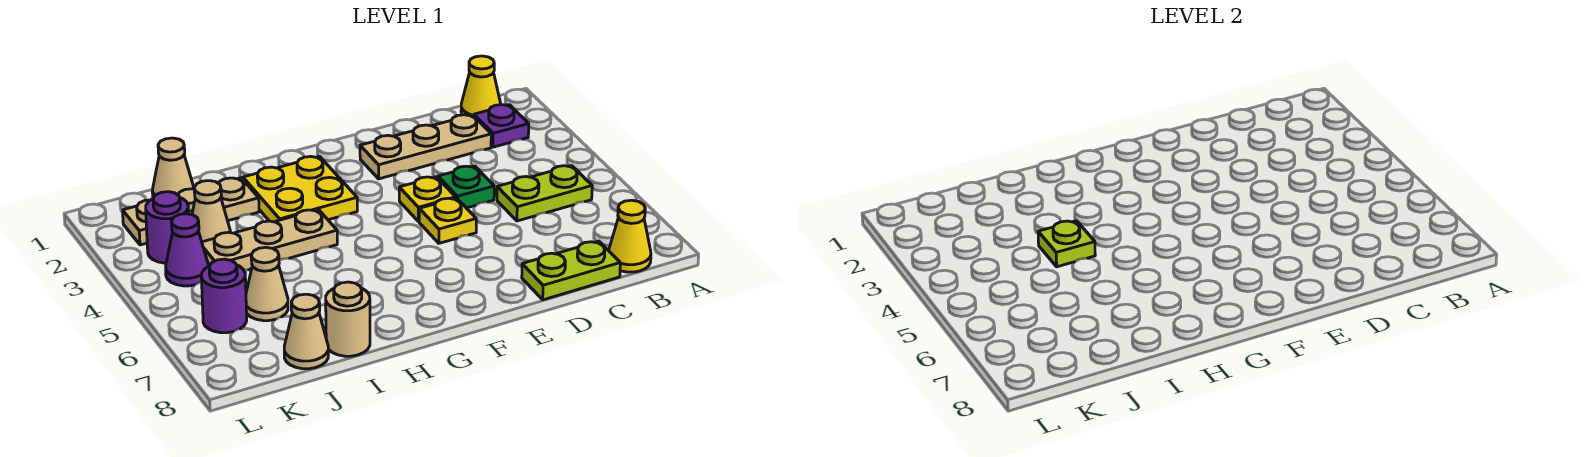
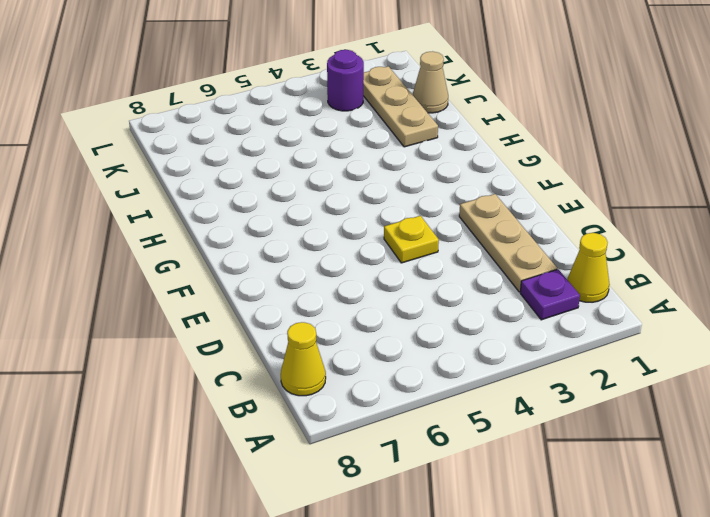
none -> lime 1x2 plate [497,166,592,221]
none -> lime 1x2 plate [522,241,620,300]
none -> green 1x1 plate [438,166,494,208]

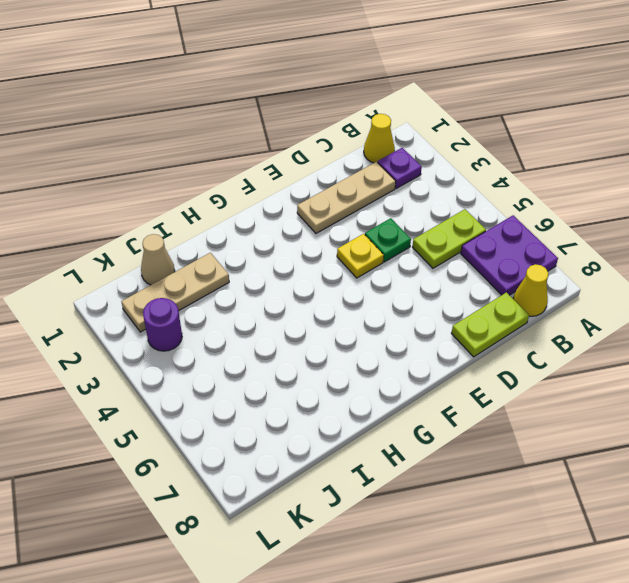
purple 2x2 plate [461,215,558,295] -> none
none -> yellow 1x1 plate [419,198,476,243]
none -> yellow 2x2 plate [243,156,357,222]
none -> tan 1x3 plate [202,210,337,270]

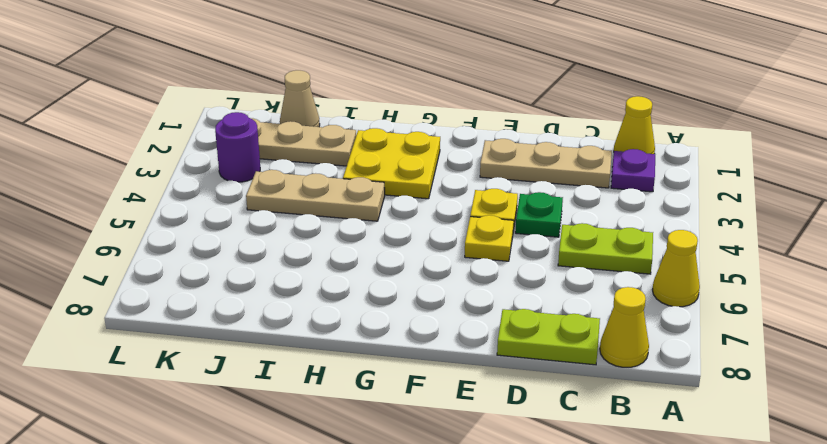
yellow 1x1 cone [652,230,700,307] -> none
none -> tan 1x1 round brick [326,282,370,356]
none -> tan 1x1 cone [192,181,230,242]
none -> tan 1x1 cone [246,247,288,321]

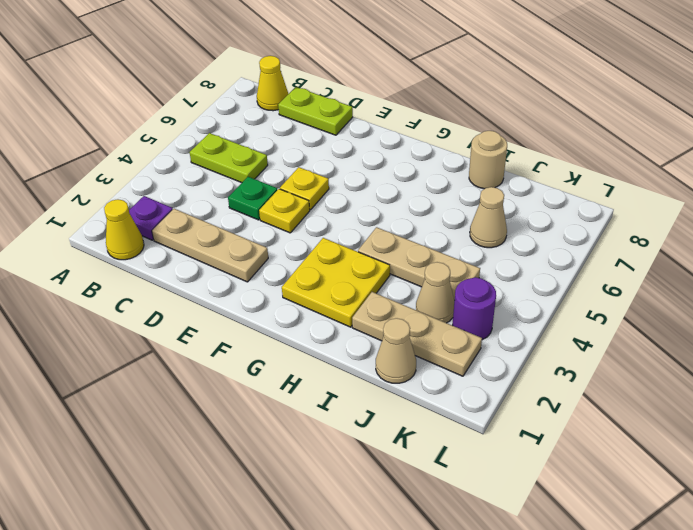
none -> tan 1x1 cone [284,294,328,369]
none -> purple 1x1 cone [166,214,208,286]
none -> purple 1x1 round brick [201,259,247,333]

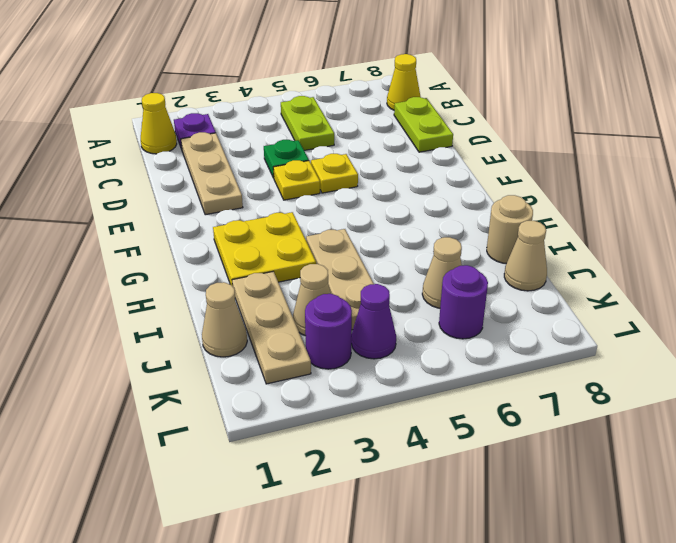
none -> lime 1x1 plate [1038,221,1095,267]

